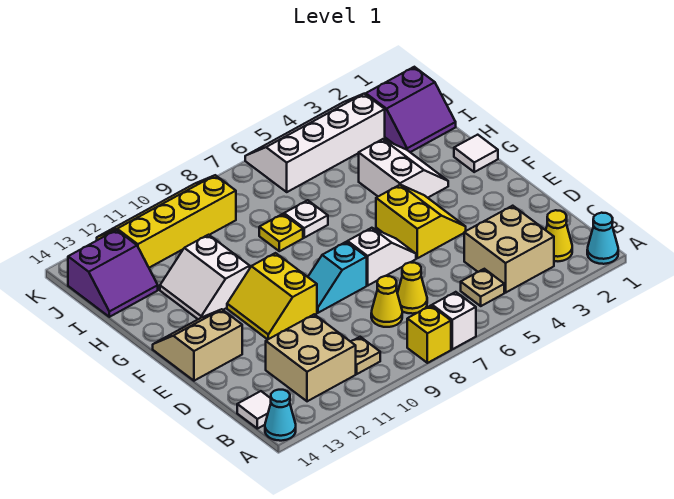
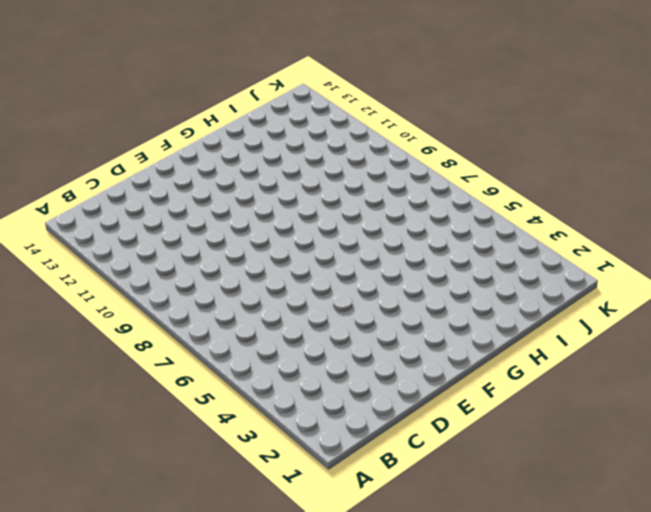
none -> cyan 1x1 cone [587,213,618,264]
none -> white 1x1 brick [432,292,476,349]
none -> yellow 1x1 brick [407,306,451,363]

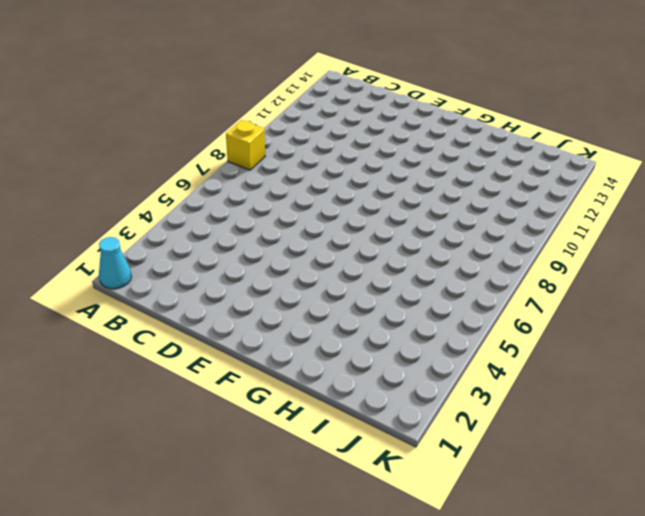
none -> white 1x1 brick [432,292,476,349]
none -> cyan 1x1 cone [265,390,296,441]
none -> yellow 1x1 cone [546,210,572,261]

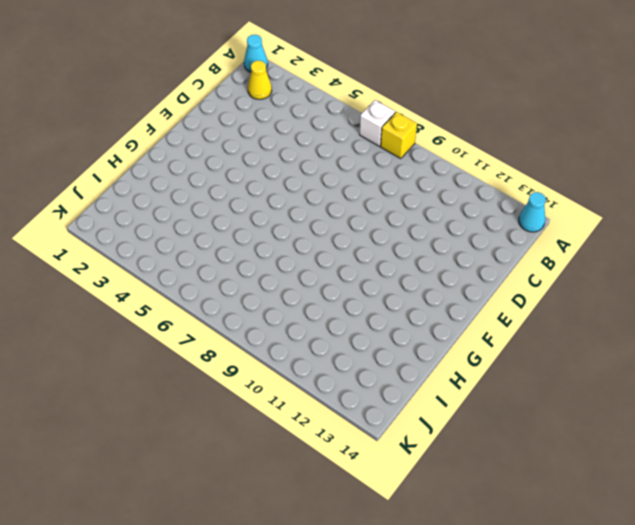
none -> tan 2x2 brick [464,206,554,293]
none -> tan 1x1 plate [461,269,504,306]
none -> tan 1x1 plate [351,337,380,374]

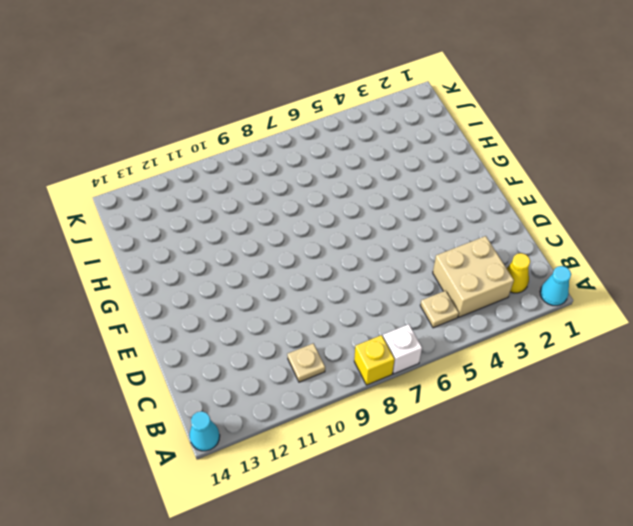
none -> tan 2x2 brick [266,314,356,401]
none -> white 1x1 tile [237,391,271,429]
none -> yellow 1x1 cone [397,262,427,314]

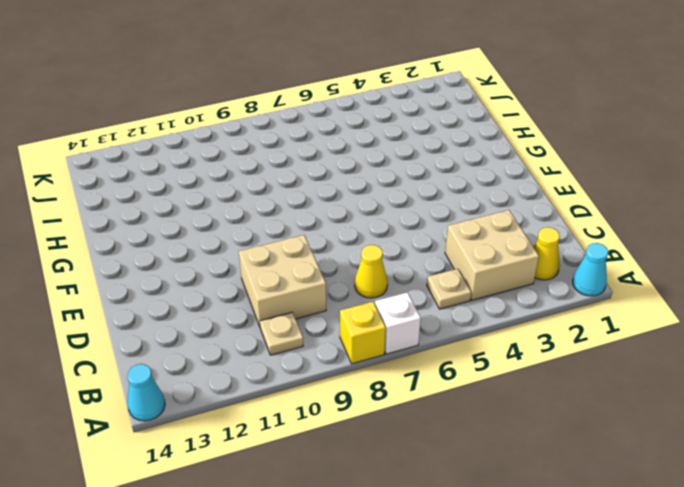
tan 2x2 brick [239,235,326,327] -> tan 2x2 brick moved to [266,314,356,401]
none -> white 1x1 tile [237,391,271,429]
none -> yellow 1x1 cone [371,276,402,327]
none -> yellow 2x2 slope [376,185,466,258]

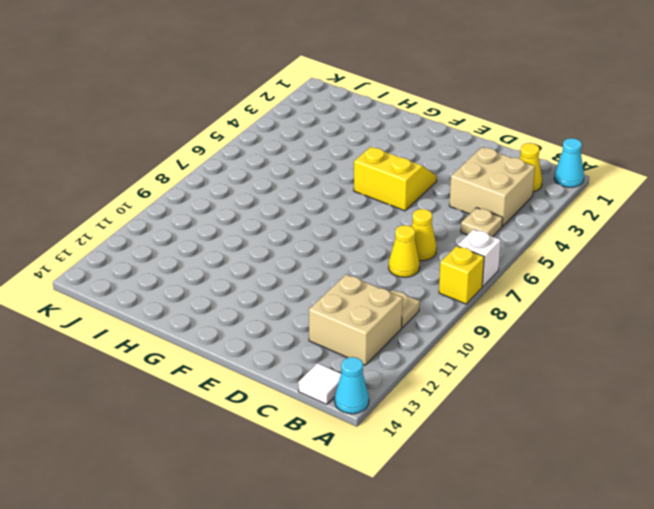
none -> white 1x2 slope [348,228,416,285]
none -> cyan 1x2 slope [308,242,367,313]
none -> yellow 2x2 slope [227,253,317,339]

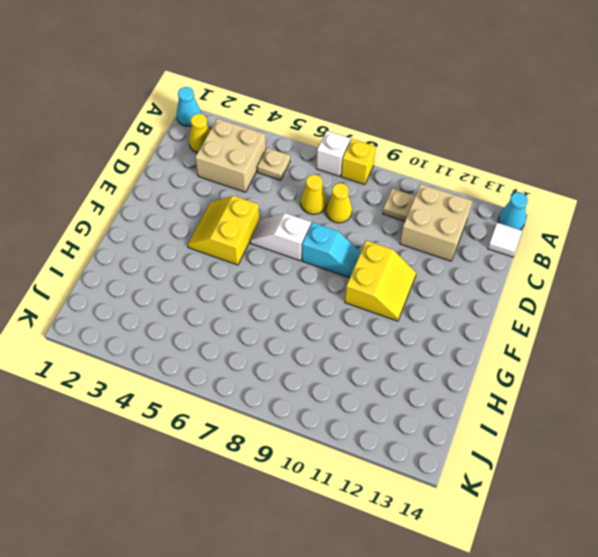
none -> tan 2x2 slope [153,309,242,381]
none -> white 1x1 tile [454,135,498,172]
none -> white 2x2 slope [359,139,448,198]

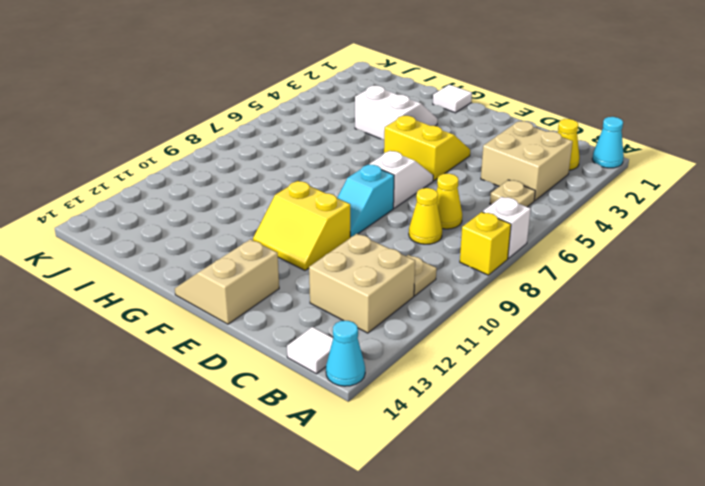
none -> white 2x2 slope [160,235,250,319]
none -> white 1x1 plate [284,200,328,238]
none -> yellow 1x1 plate [259,214,303,251]

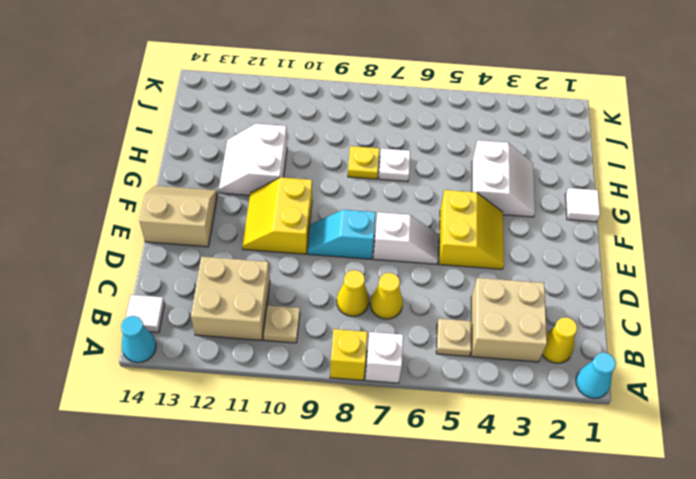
none -> purple 2x2 slope [366,67,456,152]
none -> purple 2x2 slope [68,230,158,317]
none -> white 2x4 slope [245,94,385,192]

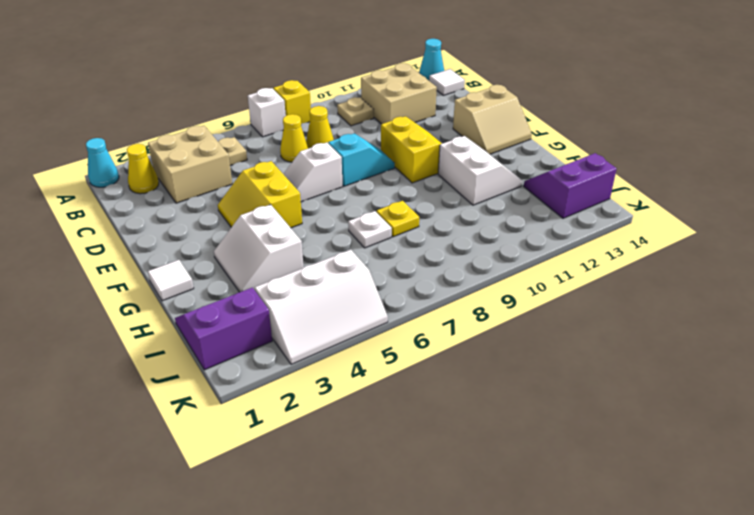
white 2x3 slope [255,250,388,364] -> white 2x4 slope [245,94,385,192]
none -> yellow 2x4 slope [97,175,236,268]

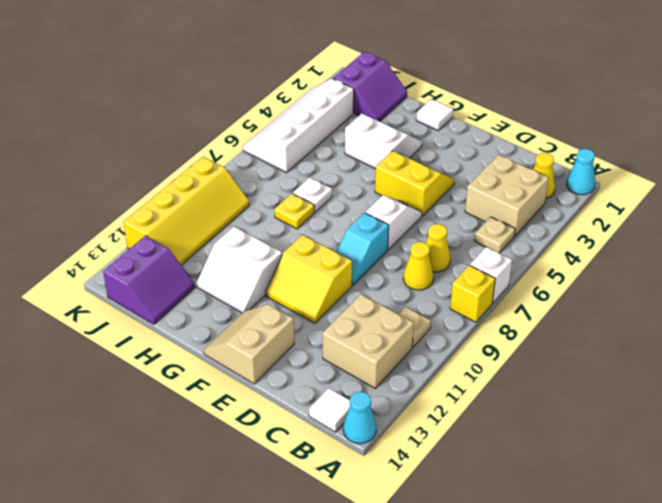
yellow 2x4 slope [123,157,249,265] -> yellow 2x4 slope turned to [97,175,236,268]

